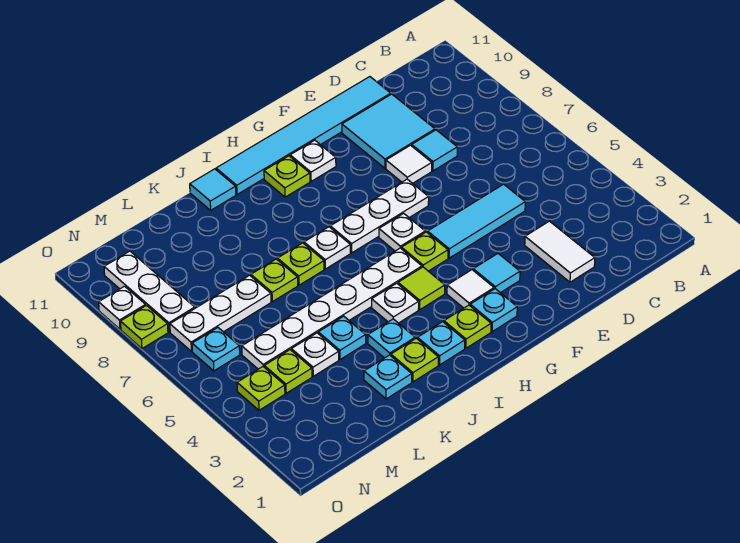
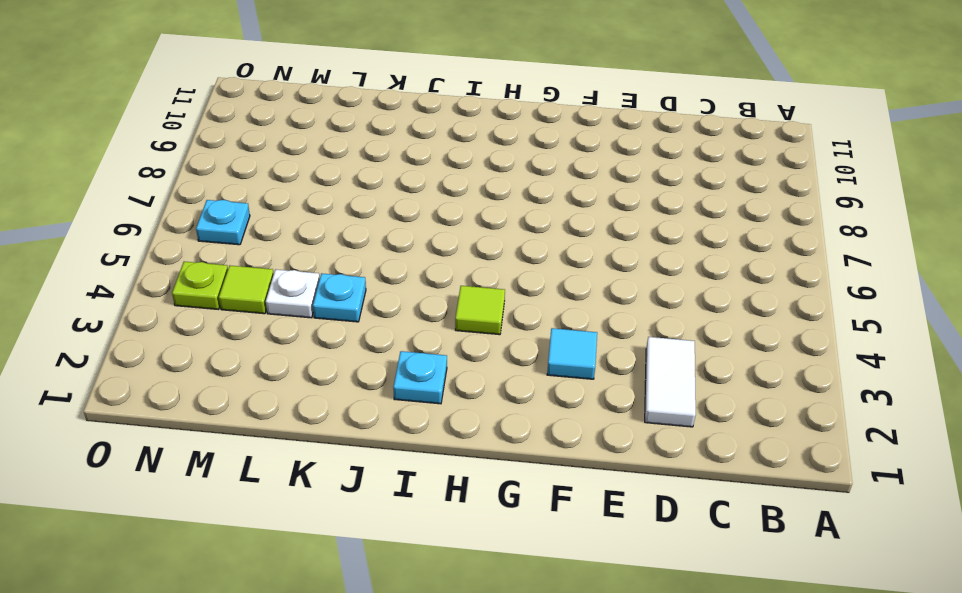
lime 1x1 tile [219,266,274,314] -> lime 1x1 plate [264,350,312,393]
none -> cyan 1x3 tile [428,184,525,258]
none -> cyan 1x1 tile [412,130,457,171]
none -> cyan 2x2 tile [342,94,435,168]
none -> cyan 1x6 tile [216,77,391,194]

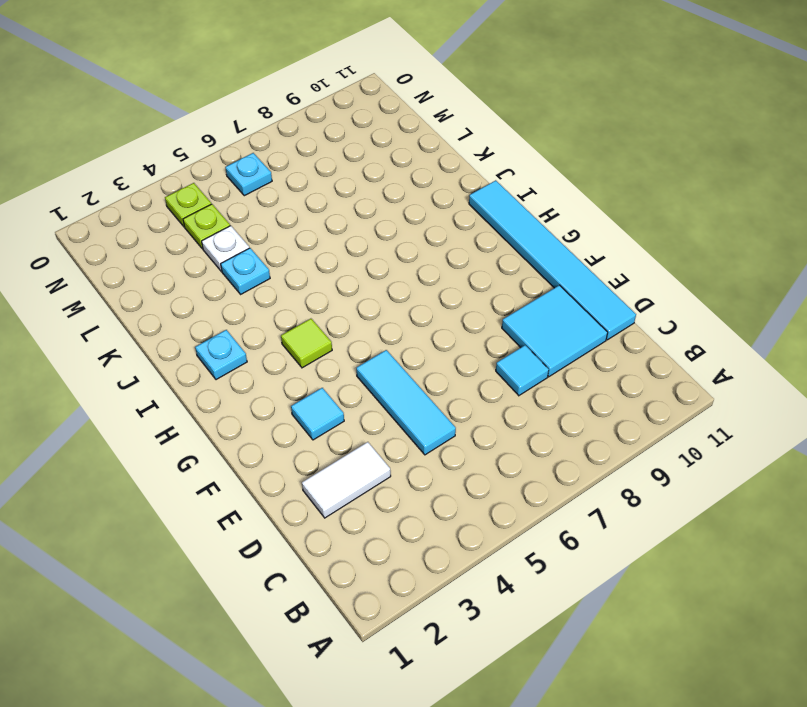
none -> white 1x1 tile [386,145,432,183]
none -> white 1x3 plate [330,179,429,253]
none -> cyan 1x1 plate [470,289,517,332]
none -> white 1x1 tile [447,270,494,308]

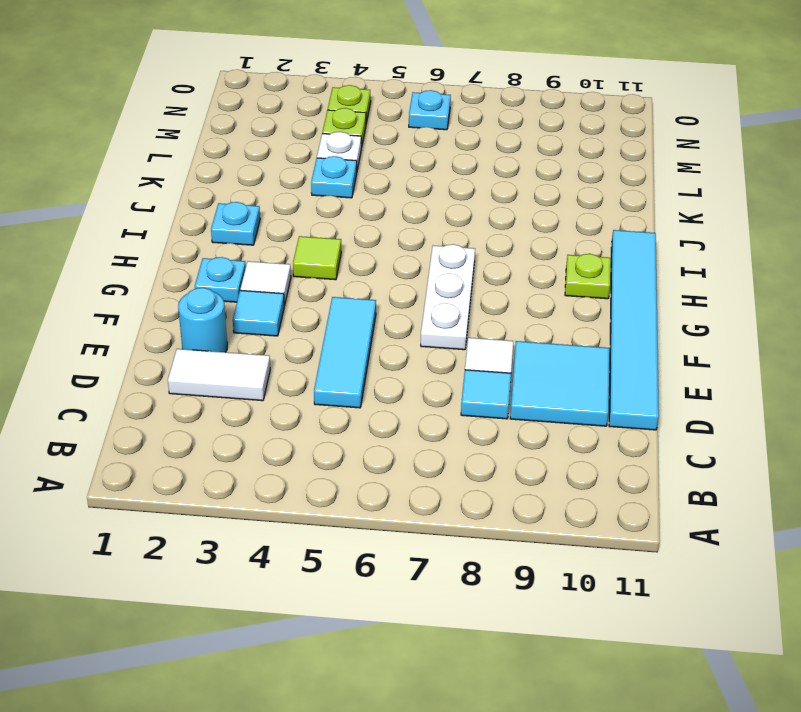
cyan 1x1 round brick [178,288,227,352] -> none
none -> lime 1x1 plate [402,232,448,271]
none -> white 1x1 plate [379,213,425,251]
none -> white 1x1 plate [290,140,336,181]
none -> lime 1x1 plate [444,305,491,348]

